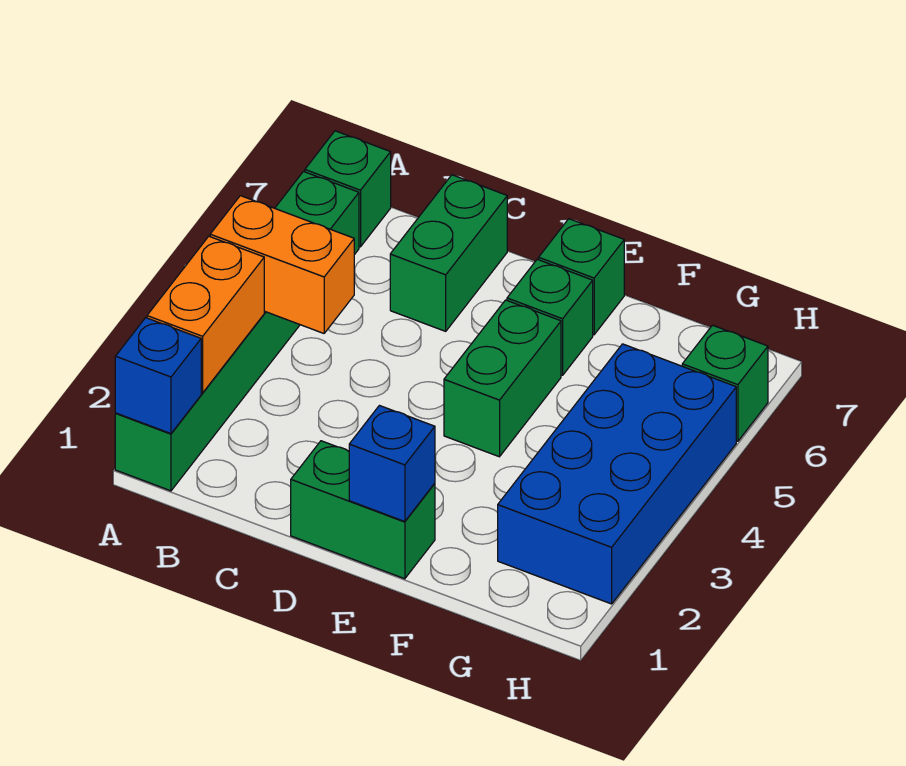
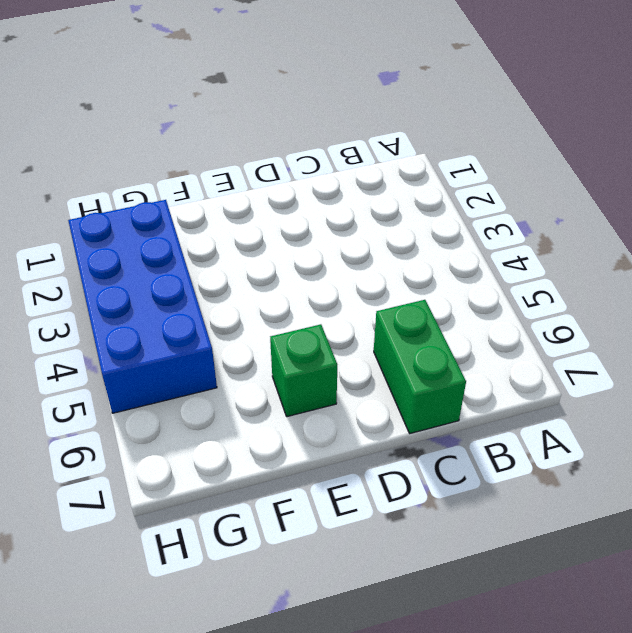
none -> green 1x6 brick [115,172,359,491]
none -> green 1x1 brick [305,131,391,247]
none -> green 1x2 brick [291,441,435,579]

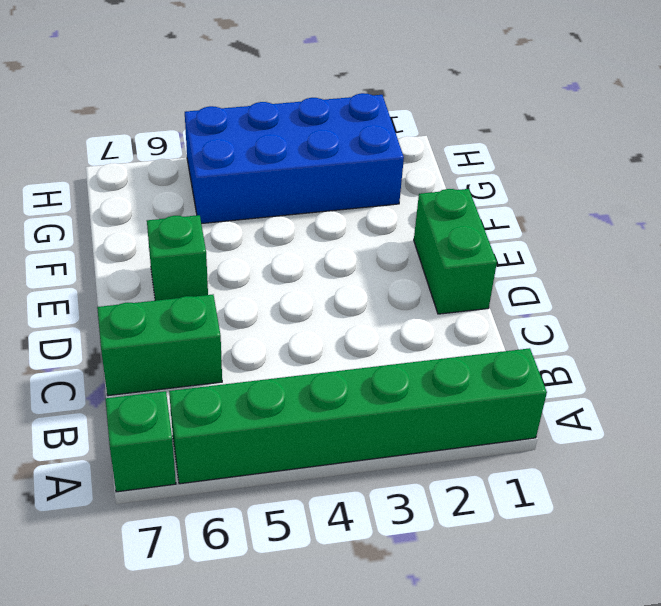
none -> green 1x2 brick [444,300,561,457]
none -> green 1x1 brick [539,219,624,335]
none -> green 1x1 brick [682,325,768,441]

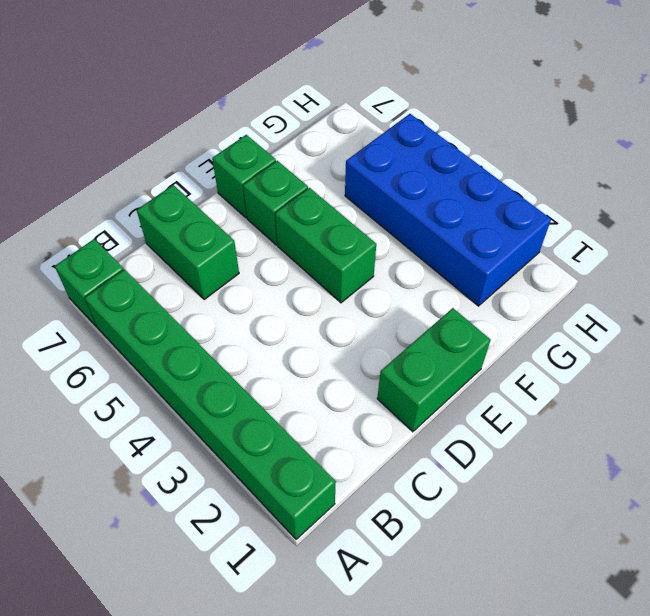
none -> green 1x1 brick [682,325,768,441]
none -> blue 1x1 brick [115,318,201,434]
none -> orange 1x2 brick [147,236,264,393]

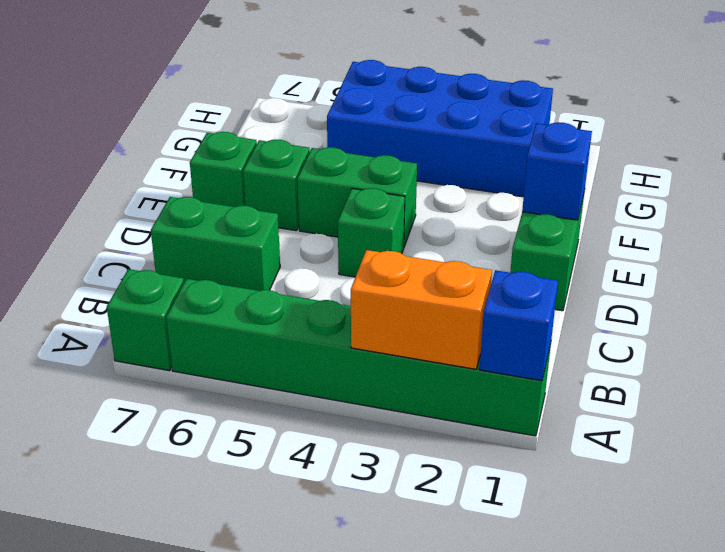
green 1x1 brick [338,188,405,277] -> green 1x1 brick moved to [682,325,768,441]
none -> orange 1x2 brick [210,196,354,333]

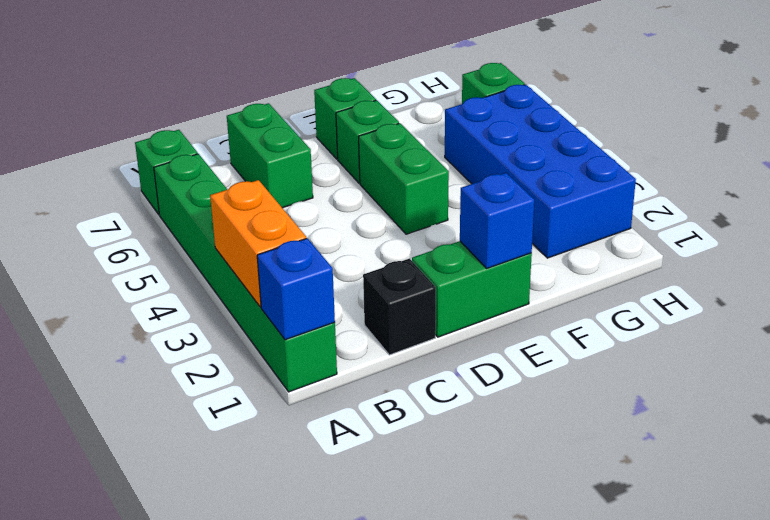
black 1x1 brick [363,259,436,355] -> none
none -> orange 1x2 brick [210,196,354,333]

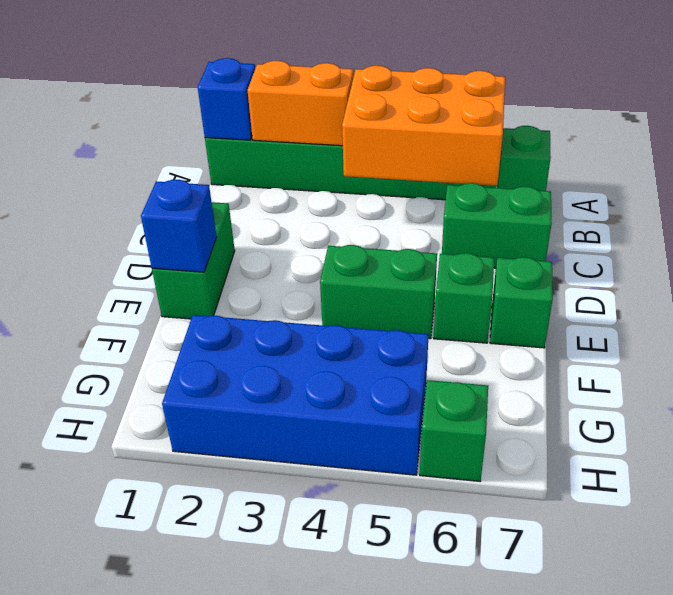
orange 2x3 brick [342,66,505,186] -> orange 1x2 brick [210,196,354,333]

